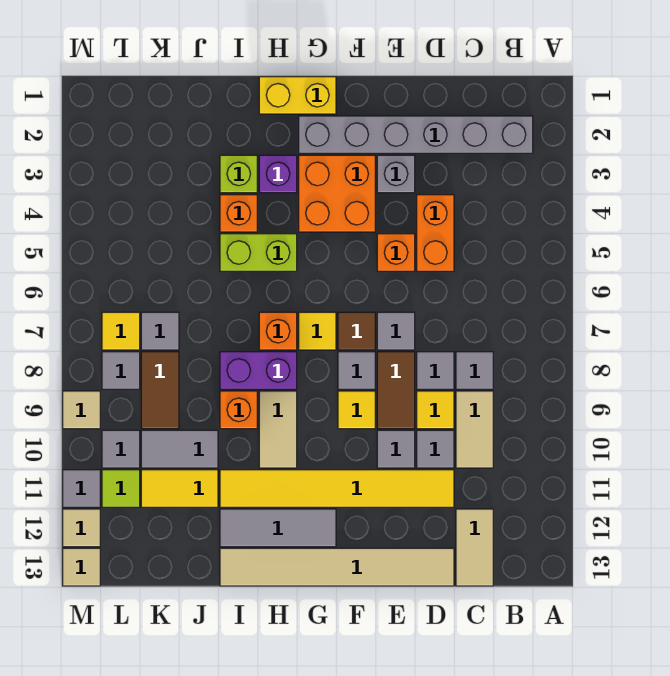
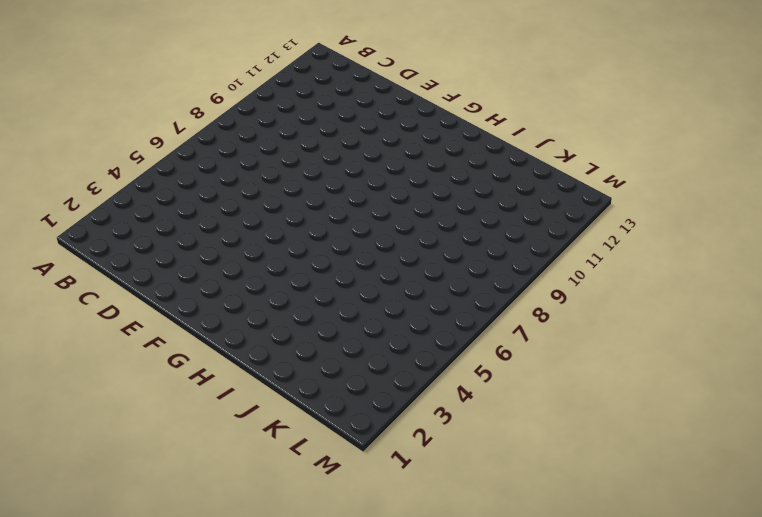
none -> grey 1x6 brick [299,116,533,153]
none -> grey 1x1 tile [456,352,493,389]
none -> tan 1x2 tile [456,391,493,468]
none -> tan 1x2 tile [456,509,493,586]

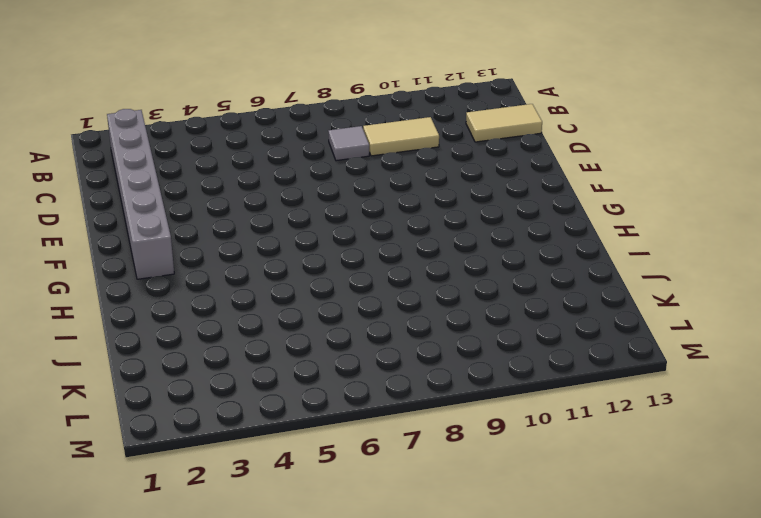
none -> orange 1x2 brick [417,195,454,271]
none -> grey 1x1 tile [417,352,454,389]
none -> yellow 1x1 tile [417,391,454,429]
none -> grey 1x1 tile [417,430,454,468]

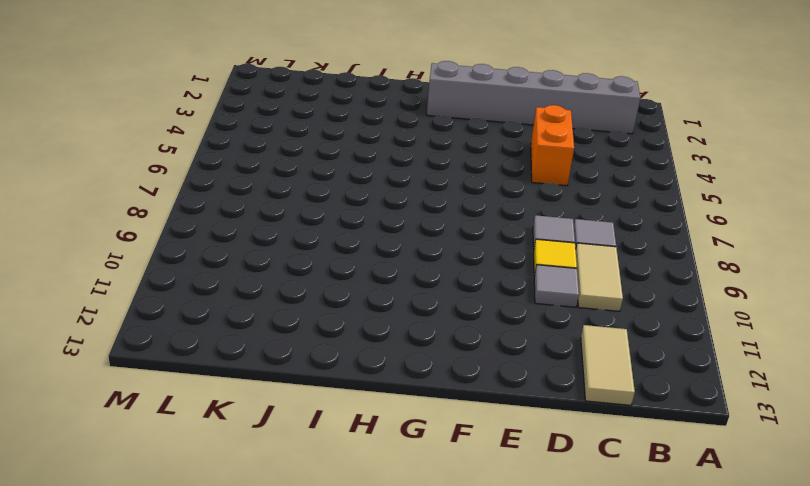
none -> yellow 1x6 tile [220,470,454,507]
none -> tan 1x6 tile [220,548,454,586]
none -> grey 1x1 brick [377,155,415,193]
none -> orange 1x1 brick [377,234,415,271]

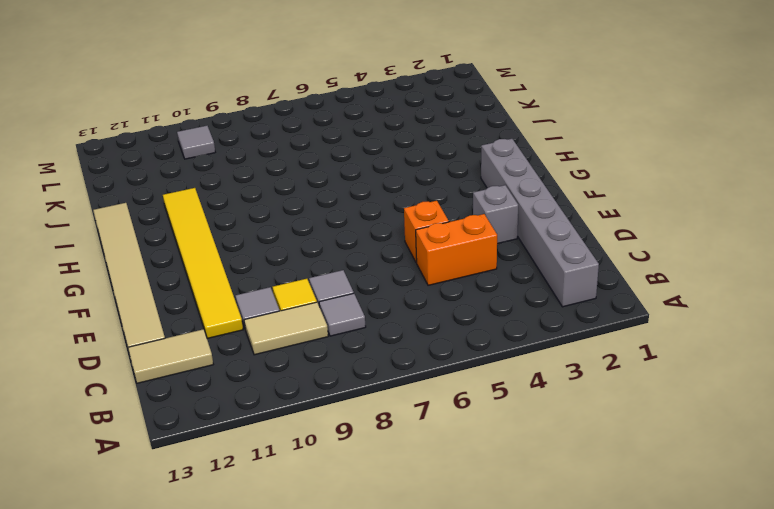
none -> grey 1x1 tile [377,312,415,350]
none -> brown 1x2 tile [377,352,415,429]
none -> grey 1x1 tile [377,430,415,468]
none -> orange 2x2 brick [299,155,375,232]

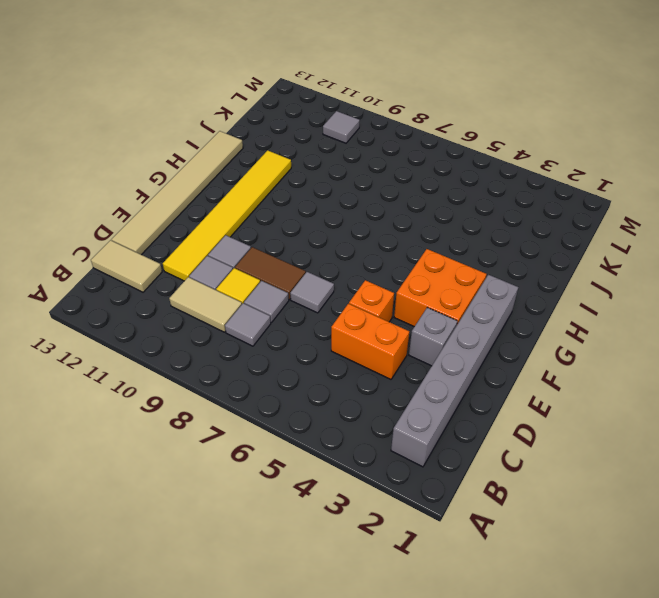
none -> brown 1x1 tile [338,312,375,350]
none -> grey 1x1 tile [338,352,375,389]
none -> yellow 1x1 tile [338,391,375,429]
none -> yellow 1x2 brick [259,77,336,114]

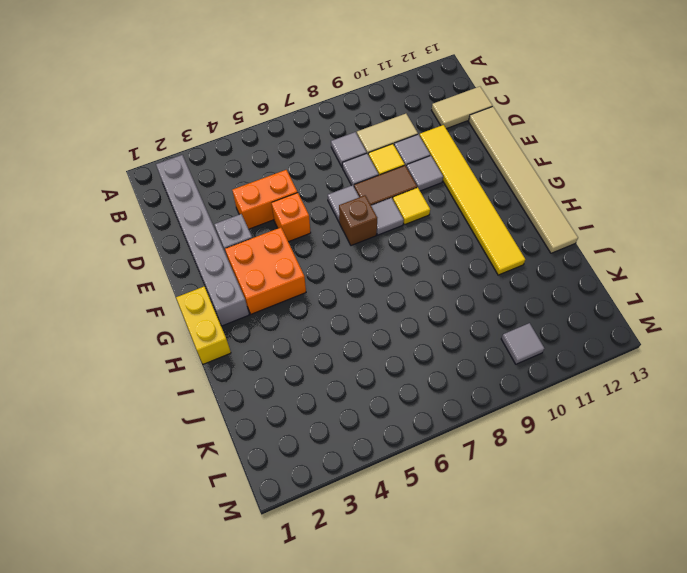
brown 1x1 brick [339,195,377,246] -> brown 1x1 tile [338,312,375,350]
none -> yellow 1x1 tile [299,312,336,350]
none -> grey 1x3 tile [220,509,336,547]
none -> purple 1x1 brick [259,155,297,193]
none -> lime 1x2 brick [220,234,297,271]

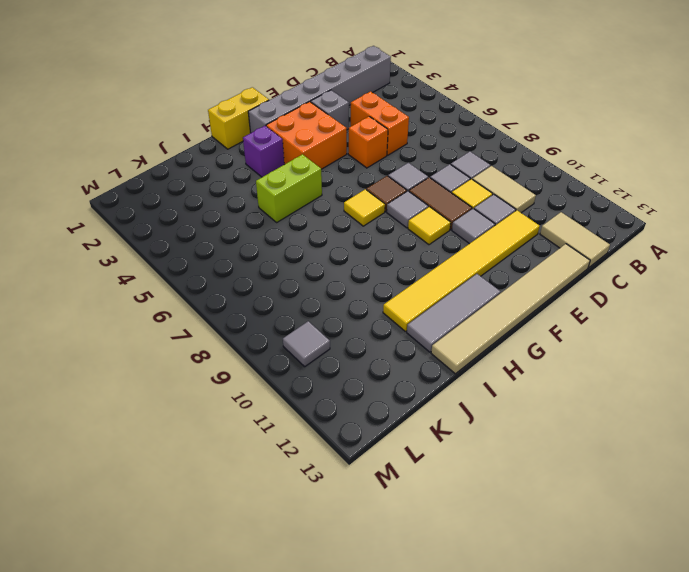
none -> orange 1x1 brick [259,312,297,350]
none -> purple 1x2 brick [220,352,297,389]
none -> tan 1x2 tile [259,391,297,468]
none -> lime 1x1 brick [220,155,257,193]

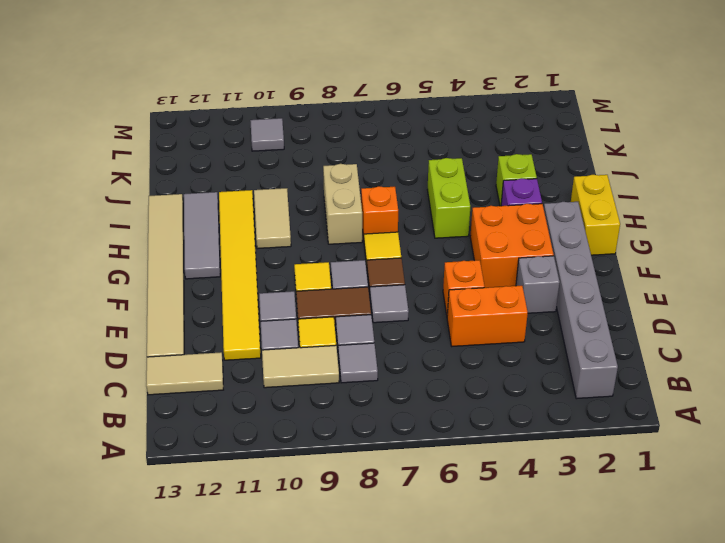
tan 1x2 brick [323,164,362,244] -> purple 1x2 brick [220,352,297,389]
tan 1x2 tile [254,188,291,249] -> tan 1x2 tile turned to [259,391,297,468]
none -> orange 1x1 brick [220,195,257,232]
none -> orange 1x1 brick [220,391,257,429]
none -> grey 1x2 tile [141,430,218,468]
none -> yellow 1x2 tile [141,470,218,507]

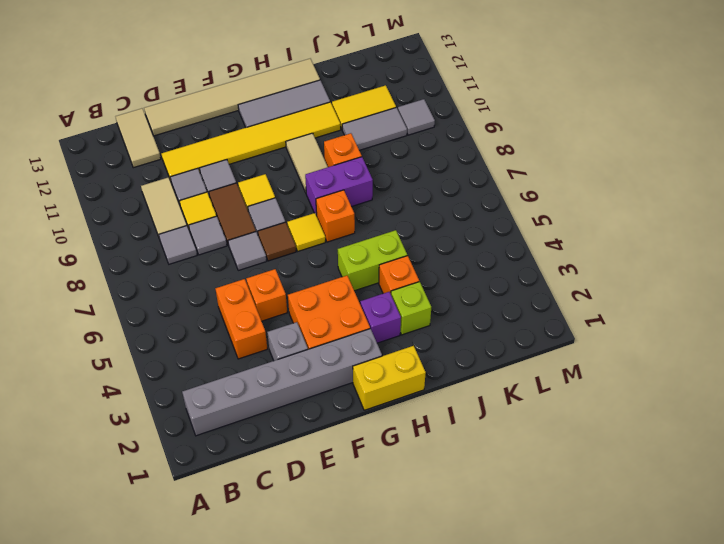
none -> grey 1x1 tile [141,312,179,350]
none -> brown 1x2 tile [141,352,179,429]
none -> yellow 1x1 tile [102,312,140,350]
none -> grey 1x1 tile [102,352,140,389]

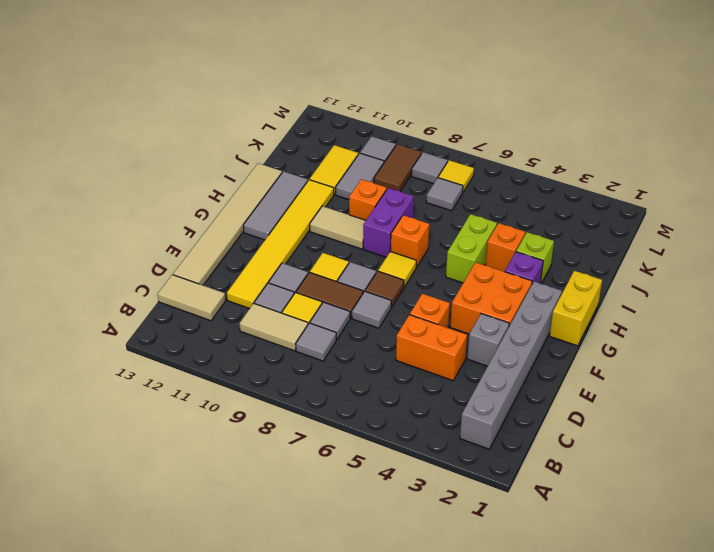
brown 1x2 tile [374,144,422,191] -> brown 1x2 tile turned to [141,352,179,429]
none -> lime 1x1 tile [102,470,140,507]
none -> tan 1x1 tile [63,391,100,429]
none -> grey 1x1 tile [63,470,100,507]
none -> tan 1x1 tile [63,509,100,547]

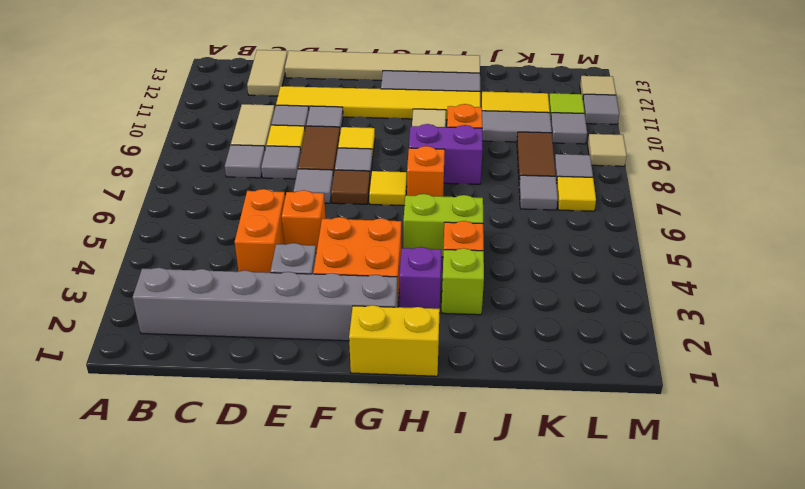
none -> tan 1x1 tile [63,548,100,586]

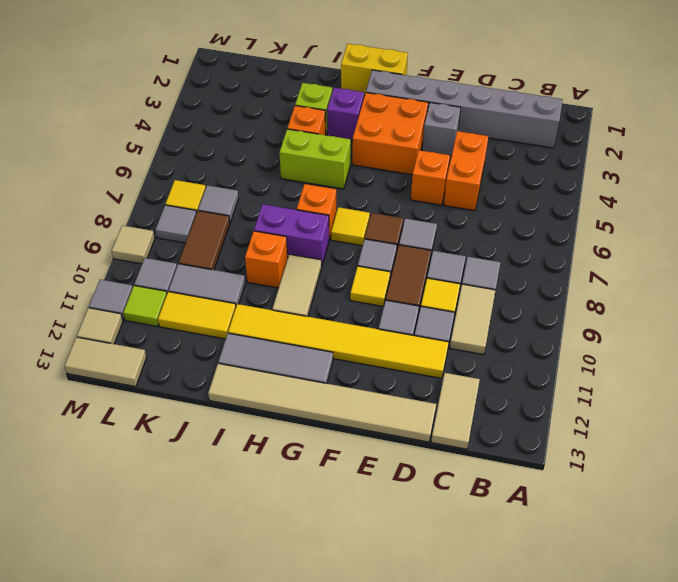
tan 1x2 tile [65,337,146,387] -> tan 1x1 tile [63,548,100,586]

